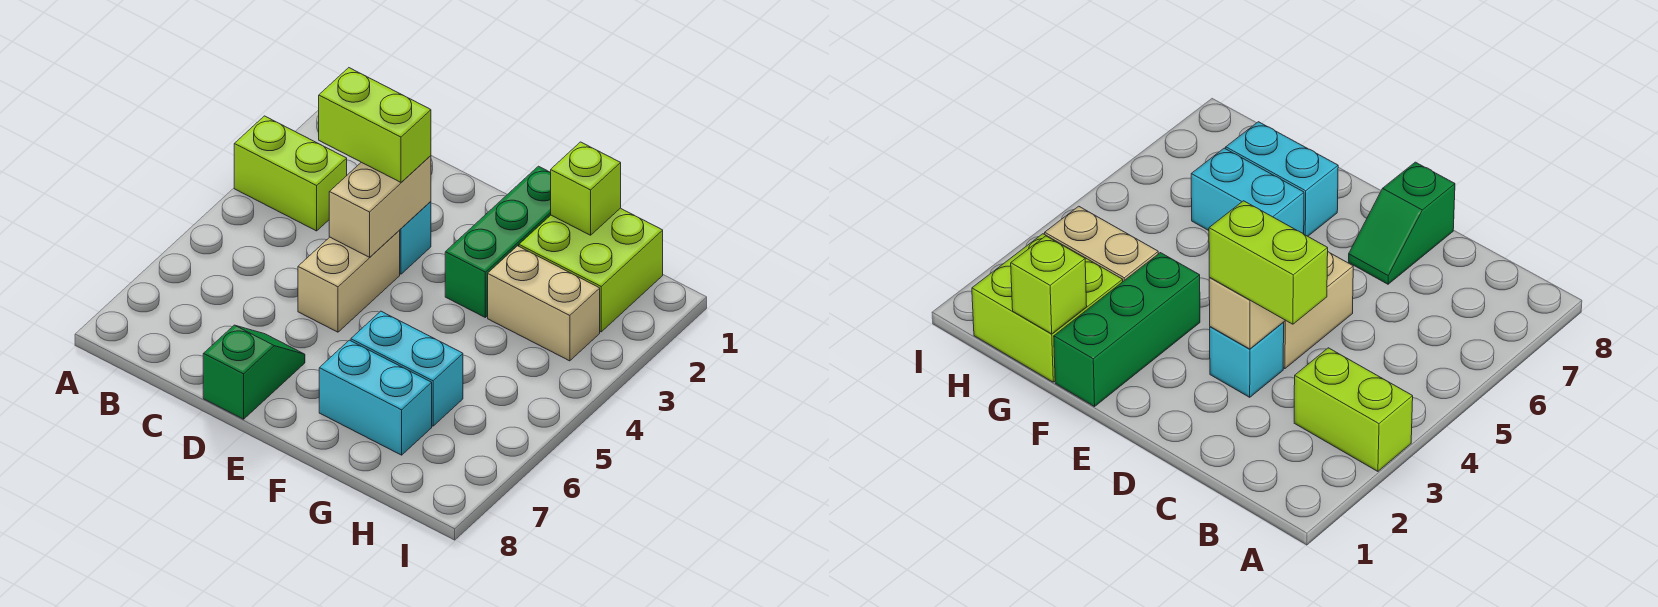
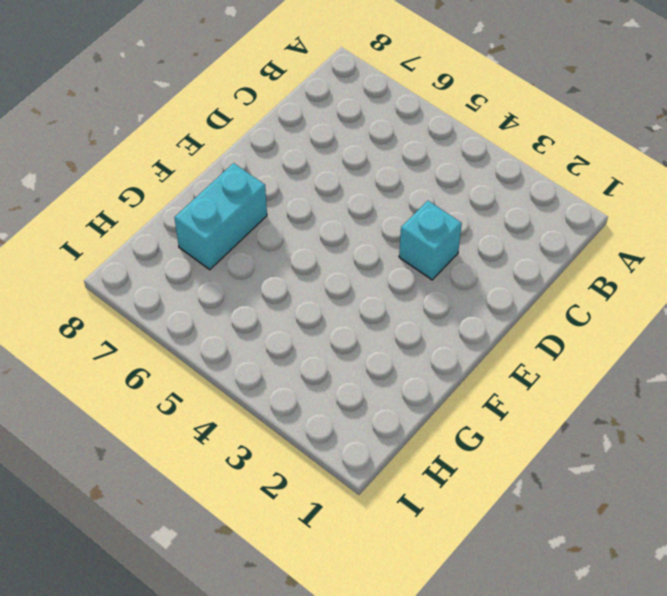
none -> lime 1x2 brick [234,116,347,231]
none -> tan 1x2 brick [298,231,400,332]
none -> green 1x2 slope [203,325,305,419]

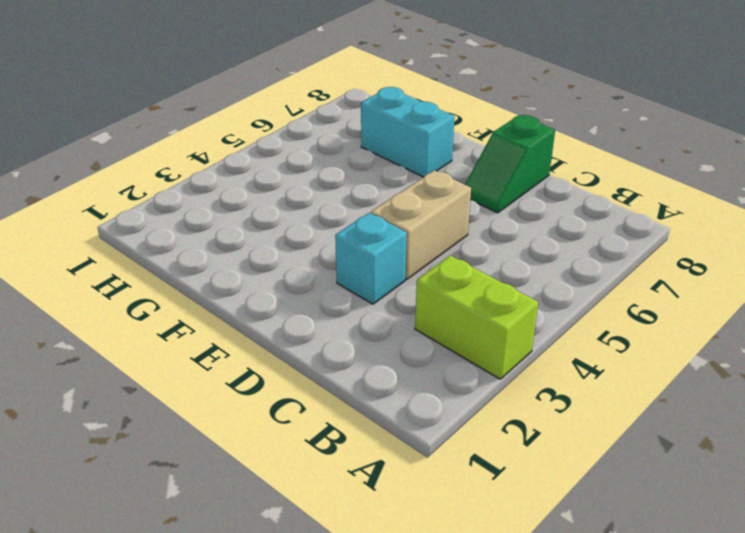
none -> green 1x3 brick [445,166,551,317]
none -> cyan 1x2 brick [351,311,463,426]
none -> lime 2x2 brick [519,208,663,332]

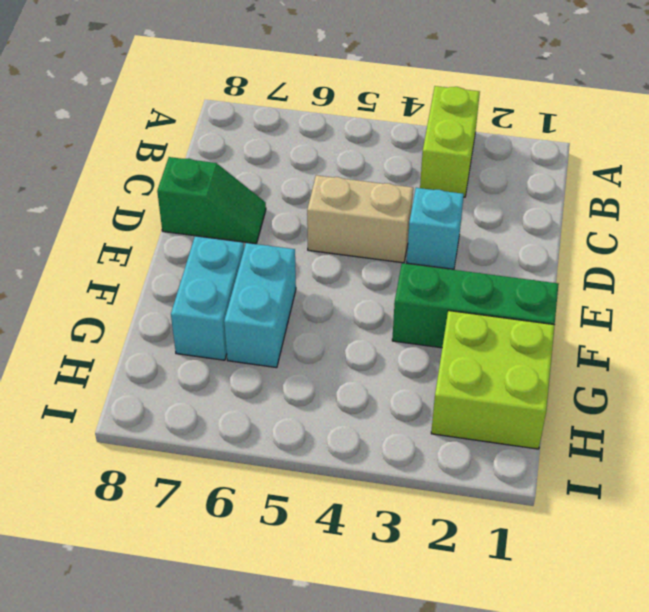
none -> tan 1x2 brick [488,246,600,361]
none -> tan 1x2 brick [329,156,431,257]
none -> lime 1x1 brick [551,142,621,235]

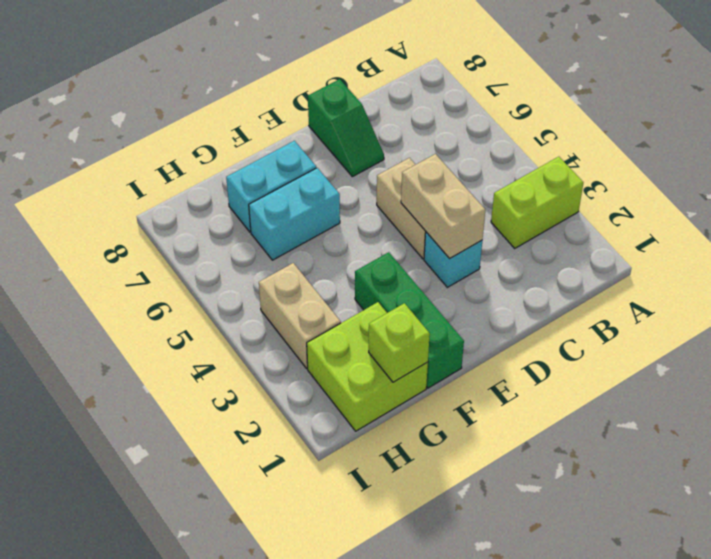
tan 1x2 brick [259,263,341,368] -> tan 1x2 brick turned to [488,246,600,361]
none -> lime 1x2 brick [319,68,431,182]

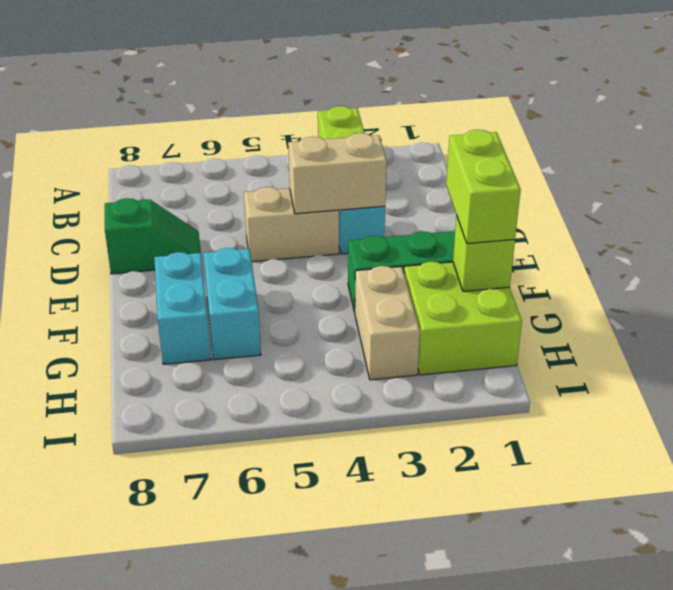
lime 1x2 brick [446,130,521,244] -> lime 1x2 brick moved to [319,68,431,182]

